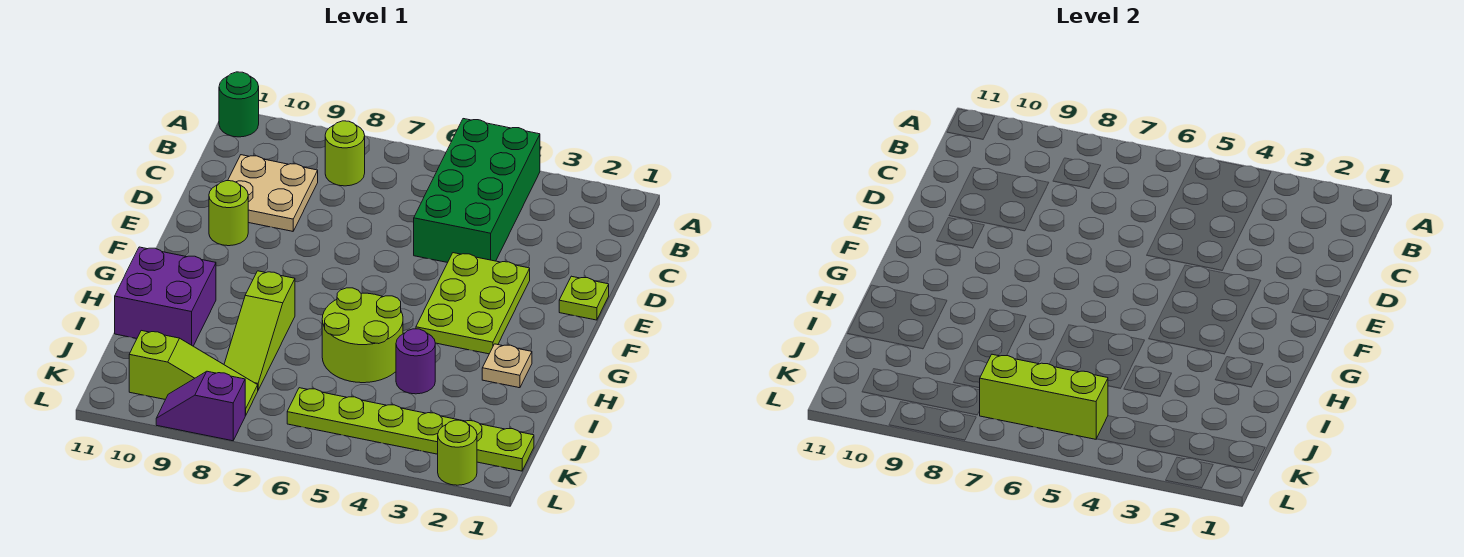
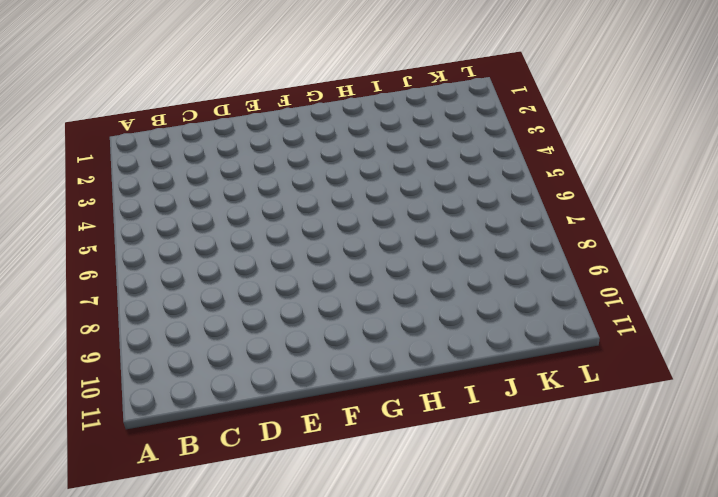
none -> green 2x4 brick [414,119,540,263]
none -> green 1x1 round brick [219,72,259,137]
none -> lime 1x1 round brick [325,121,365,186]

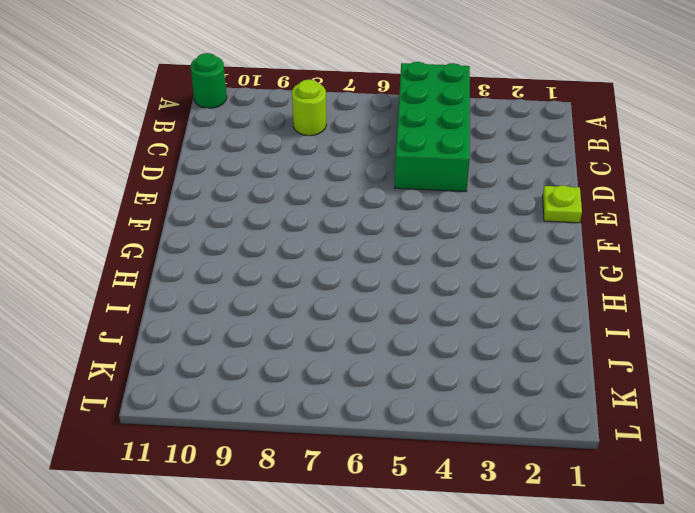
none -> tan 2x2 plate [228,155,318,231]
none -> lime 2x3 plate [416,253,530,354]
none -> lime 1x1 round brick [209,181,248,246]

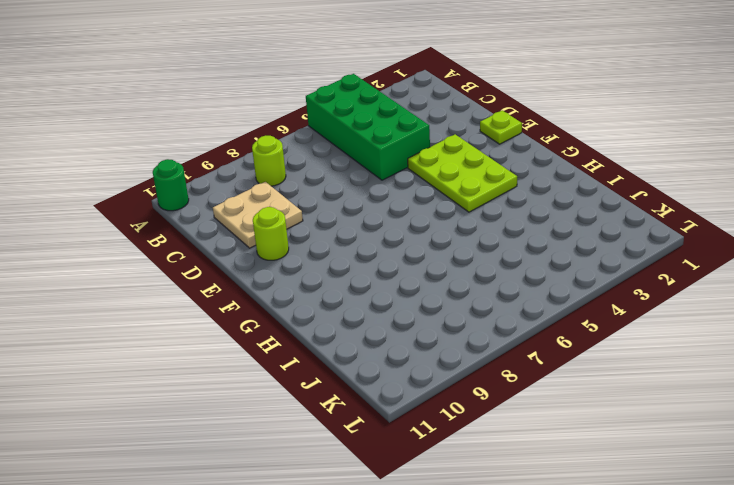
none -> tan 1x1 plate [482,344,532,388]
none -> lime 2x2 round brick [322,288,403,383]
none -> lime 1x3 slope [224,271,295,390]

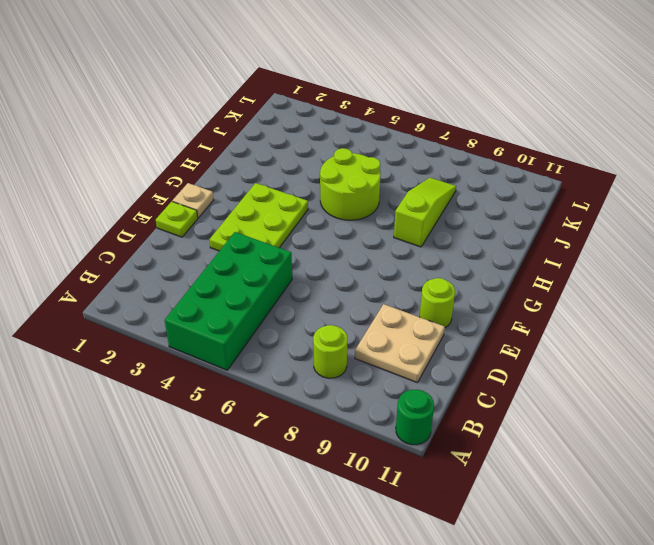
tan 1x1 plate [173,183,213,218] -> tan 1x1 plate moved to [482,344,532,388]
none -> purple 2x2 brick [115,247,216,346]
none -> purple 1x1 round brick [396,329,435,394]
none -> lime 1x6 plate [287,388,534,471]

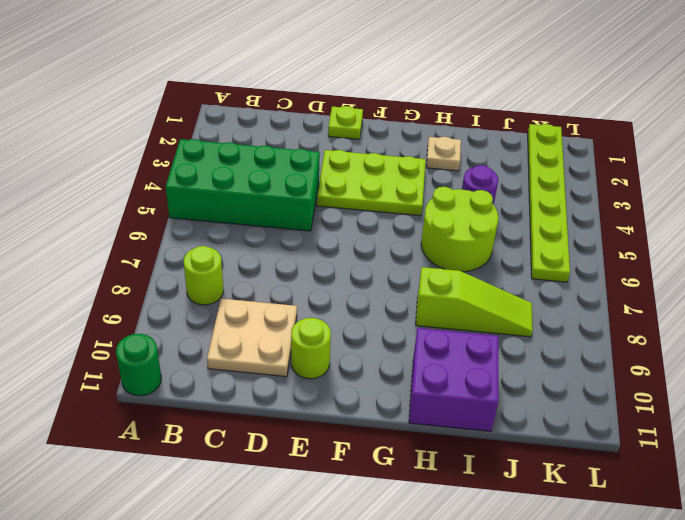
none -> lime 1x3 slope [129,331,258,415]
none -> lime 1x1 round brick [438,420,477,485]
none -> purple 1x2 slope [156,371,246,441]

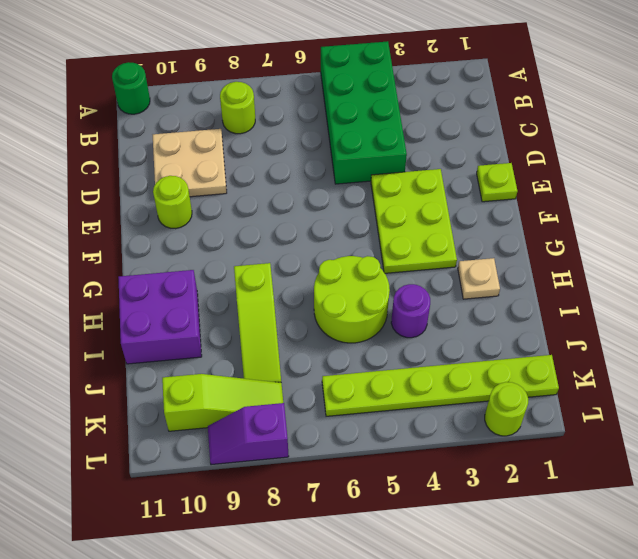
none -> lime 1x3 brick [980,354,1108,439]

